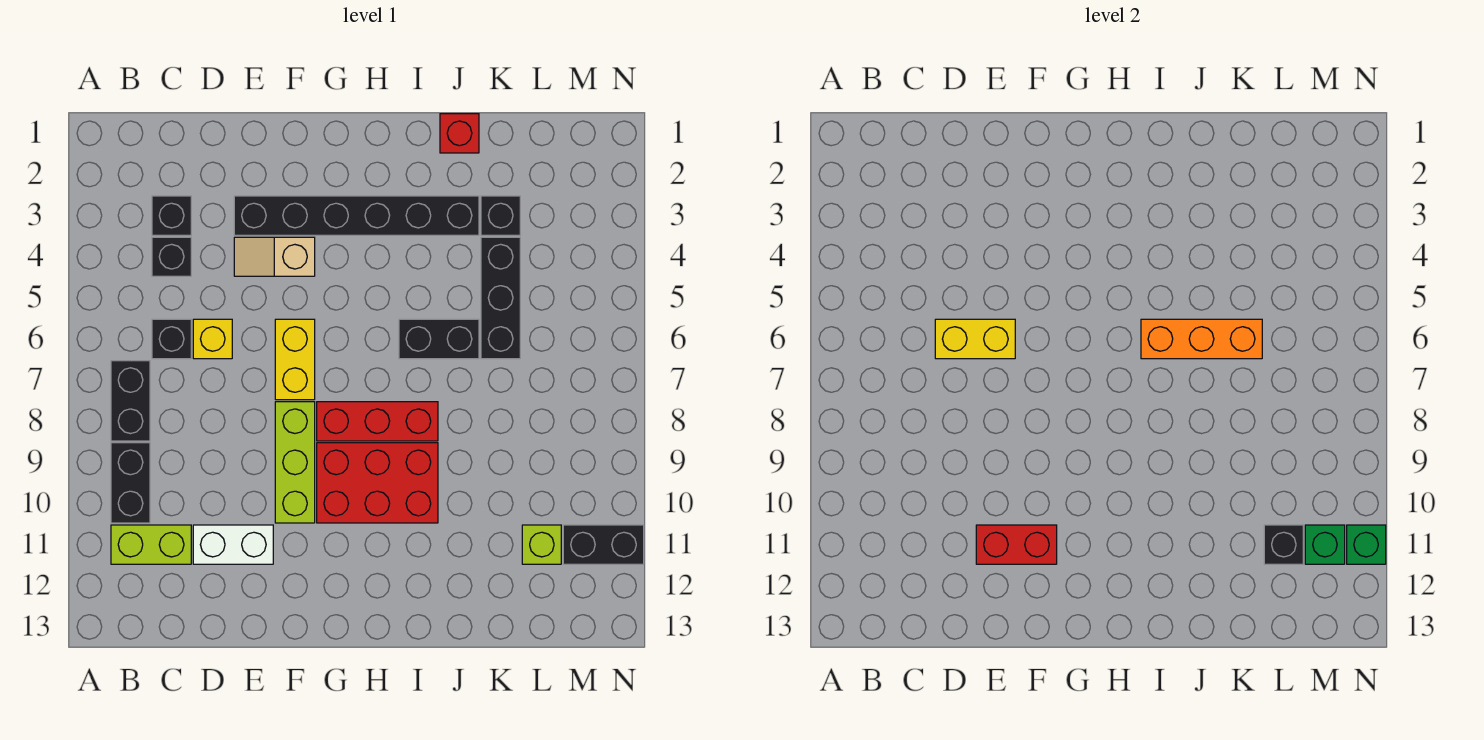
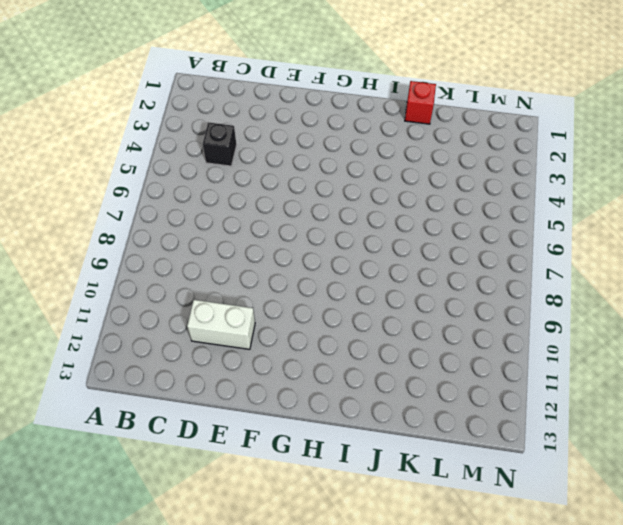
none -> black 1x2 brick [111,361,150,441]
none -> black 1x2 brick [111,443,150,523]
none -> lime 1x2 brick [111,525,191,564]

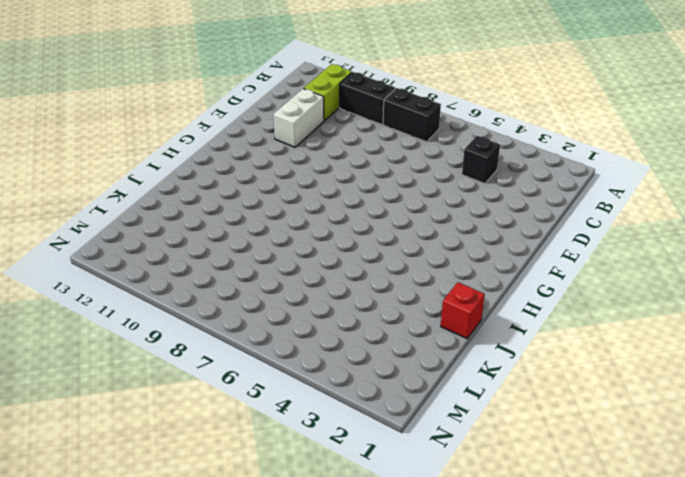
none -> black 1x1 brick [152,196,191,235]
none -> black 1x1 brick [152,319,191,359]
none -> yellow 1x1 brick [193,319,232,359]

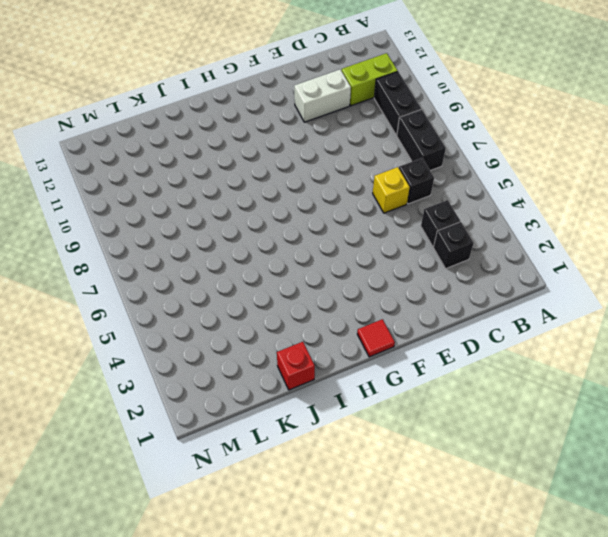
red 1x1 tile [357,319,395,357] -> none
none -> black 1x6 brick [234,196,479,235]
none -> tan 1x2 slope [234,237,315,276]
none -> yellow 1x2 brick [275,319,315,400]

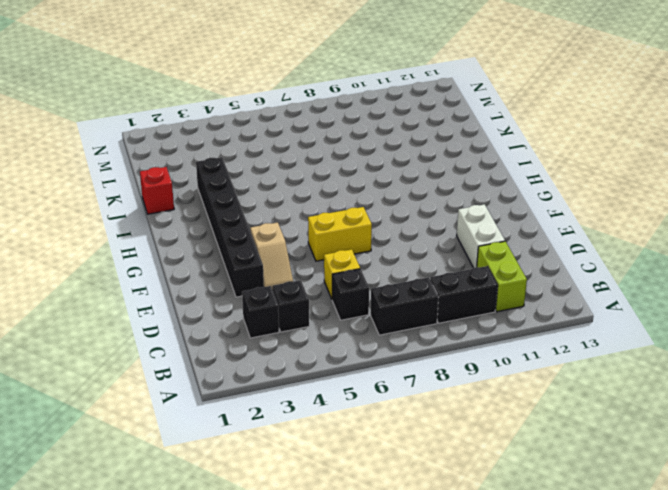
none -> lime 1x3 brick [275,402,315,523]
none -> red 1x3 brick [317,402,438,441]
none -> red 2x3 brick [317,443,438,523]

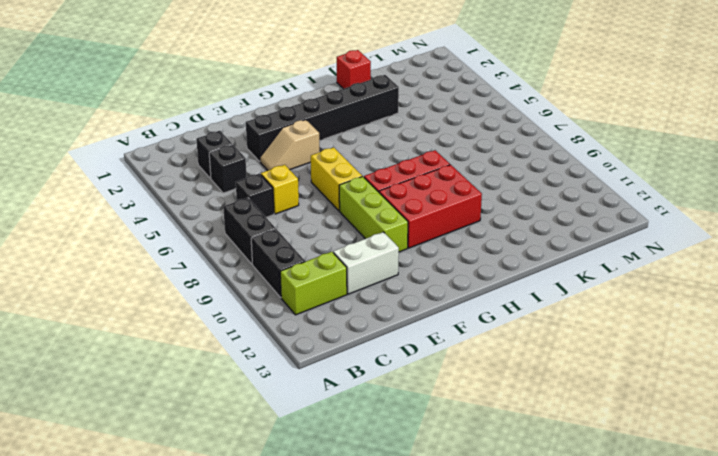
none -> black 1x2 brick [399,319,479,359]
none -> black 1x1 brick [481,196,520,235]
none -> black 1x3 brick [481,237,520,359]

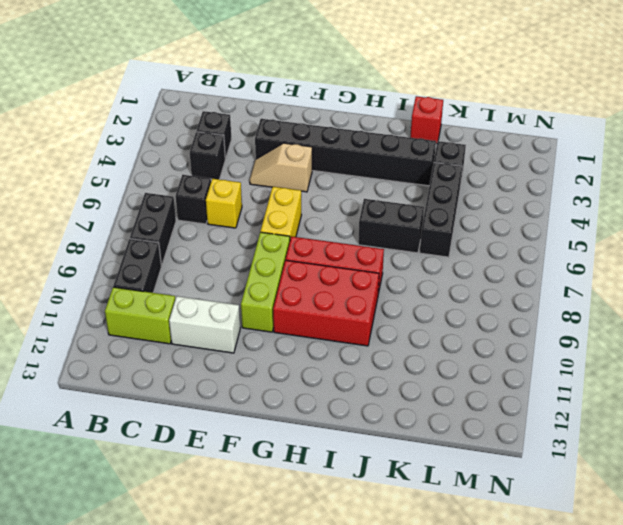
none -> lime 1x1 brick [522,525,561,564]
none -> black 1x2 brick [563,525,644,564]
none -> yellow 1x2 brick [935,319,1015,359]

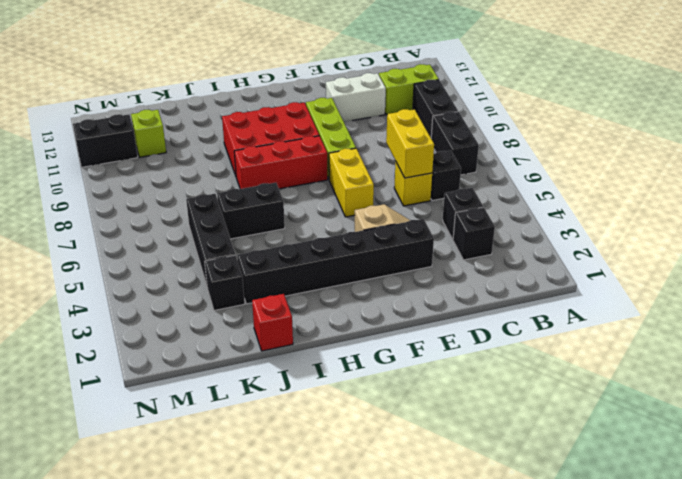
yellow 1x2 brick [386,109,434,178] -> yellow 1x2 brick turned to [935,319,1015,359]
none -> red 1x2 brick [976,525,1057,564]
none -> orange 1x3 brick [1141,319,1262,359]
none -> black 1x1 brick [1264,525,1303,564]

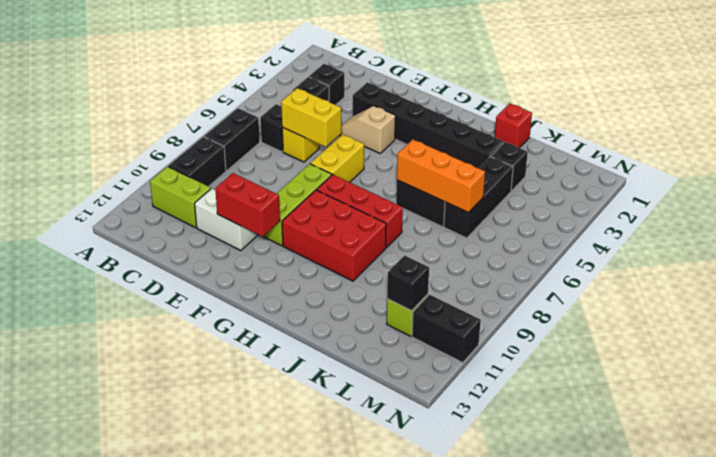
none -> green 1x1 brick [1305,525,1345,564]
none -> green 1x1 brick [1347,525,1386,564]

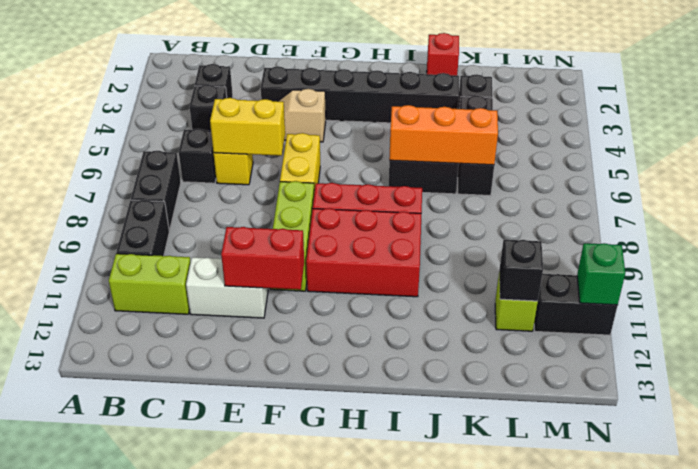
none -> green 1x1 brick [1305,525,1345,564]

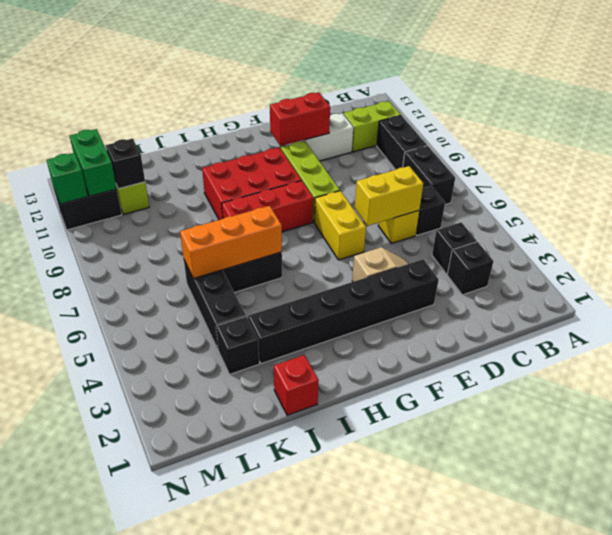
green 1x2 brick [70,129,117,196] -> green 1x1 brick [1305,525,1345,564]

